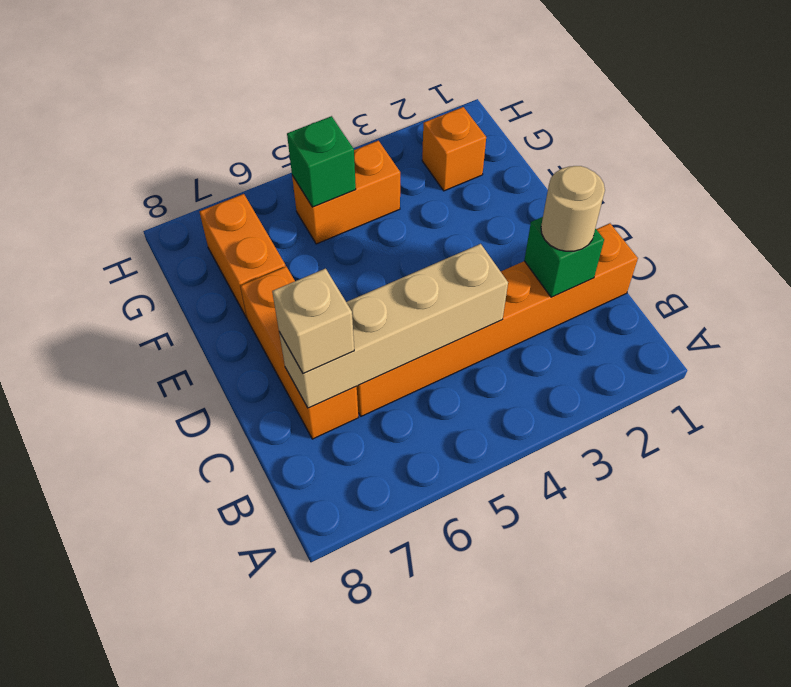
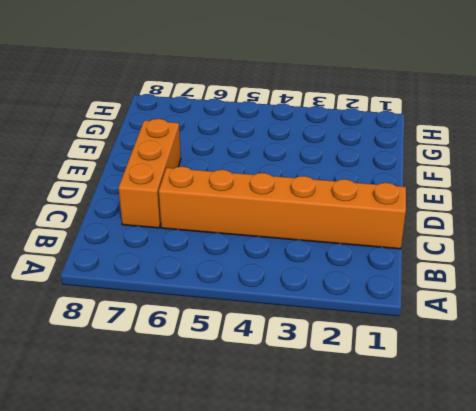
none -> orange 1x2 brick [199,194,286,318]
none -> orange 1x1 brick [422,107,486,191]

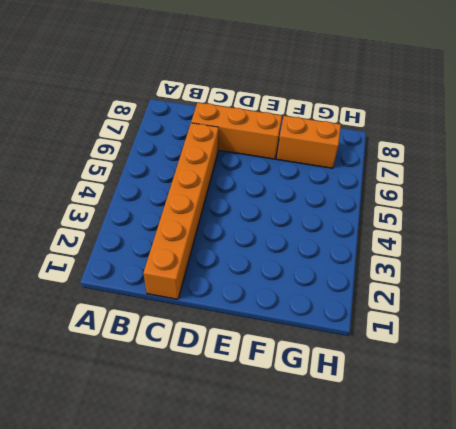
none -> orange 1x1 brick [422,107,486,191]
none -> orange 1x2 brick [292,141,400,244]

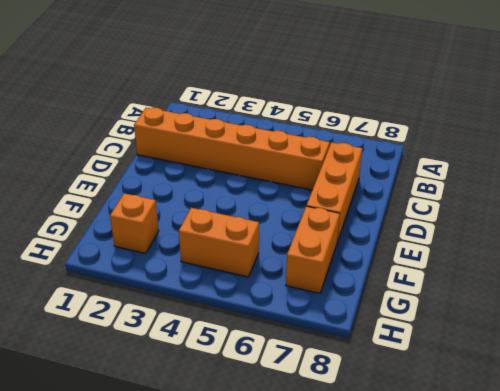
none -> green 1x1 brick [524,217,604,297]
none -> tan 1x4 brick [279,244,508,408]

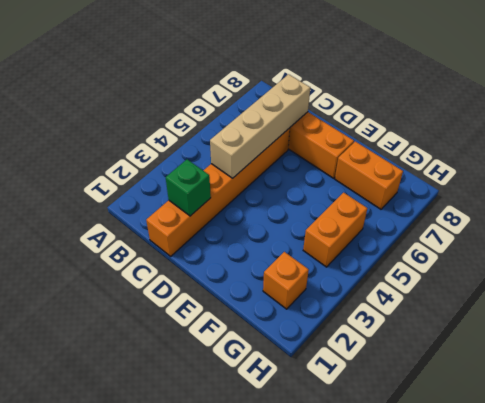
none -> green 1x1 brick [287,116,356,207]
none -> tan 1x1 round brick [541,166,605,251]

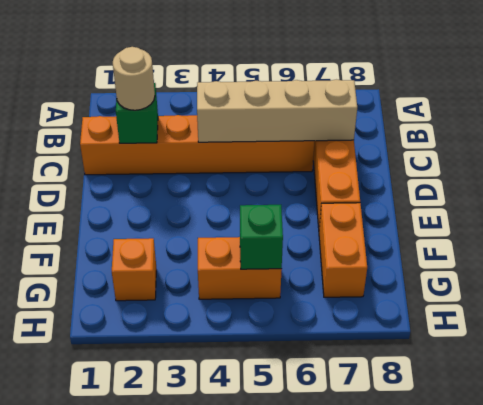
none -> tan 1x1 brick [272,269,354,374]

